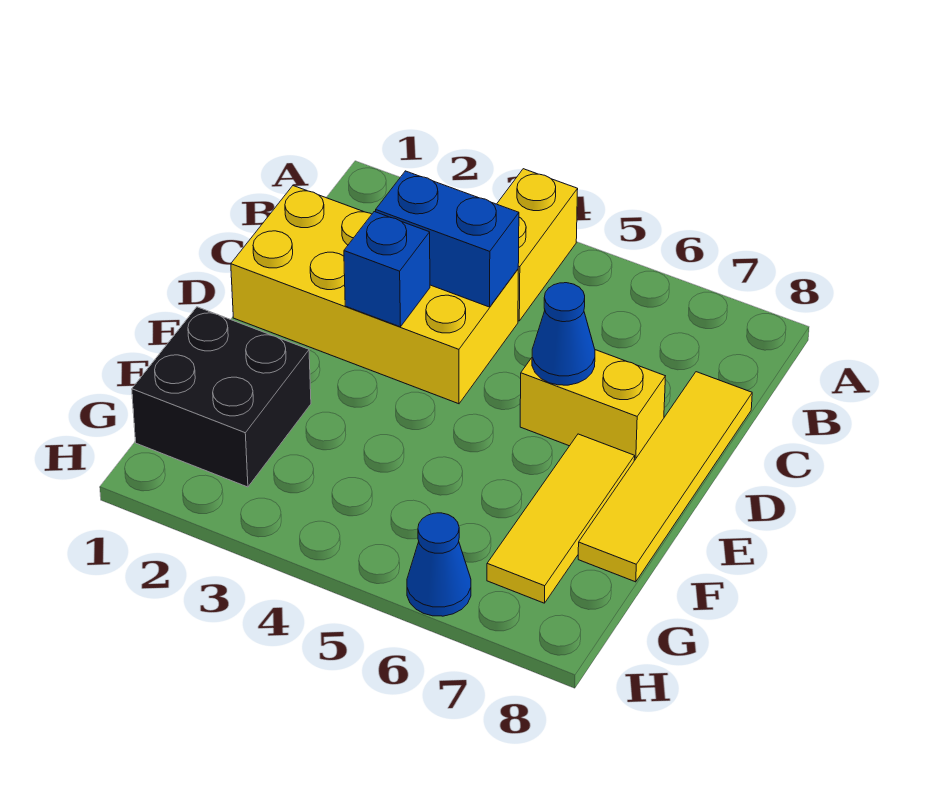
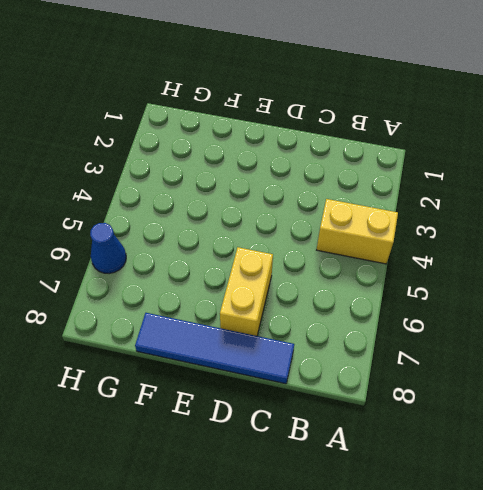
blue 1x4 tile [135,313,294,384] -> yellow 1x4 tile [578,372,752,582]
none -> yellow 2x4 brick [231,186,518,404]
none -> yellow 1x3 tile [487,434,635,603]

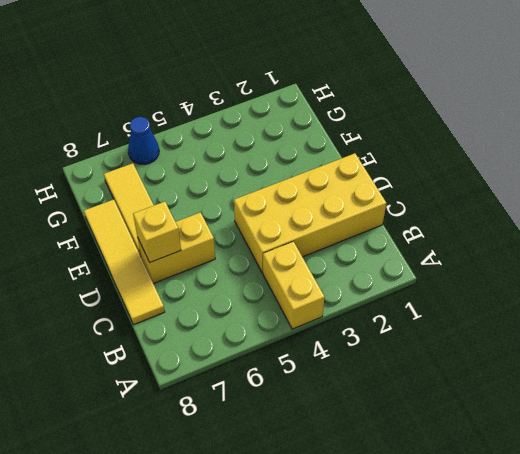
yellow 1x1 brick [133,202,181,262] -> none
none -> black 2x2 brick [132,307,311,487]
none -> blue 1x2 brick [376,171,519,307]

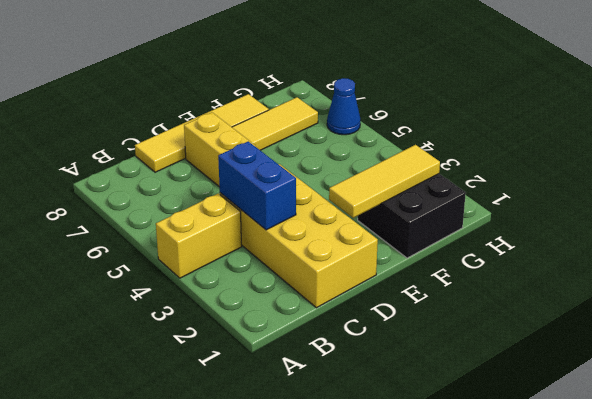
yellow 1x3 tile [329,145,440,218] -> none
none -> blue 1x1 brick [344,212,430,327]
none -> blue 1x1 cone [532,283,595,385]

